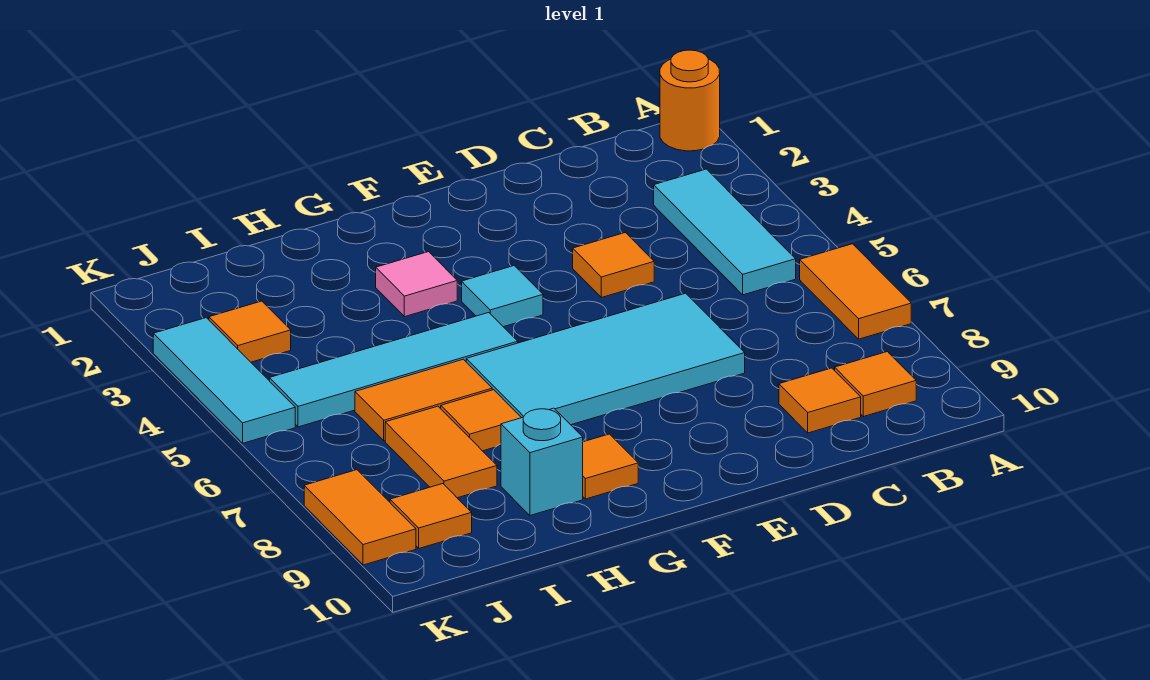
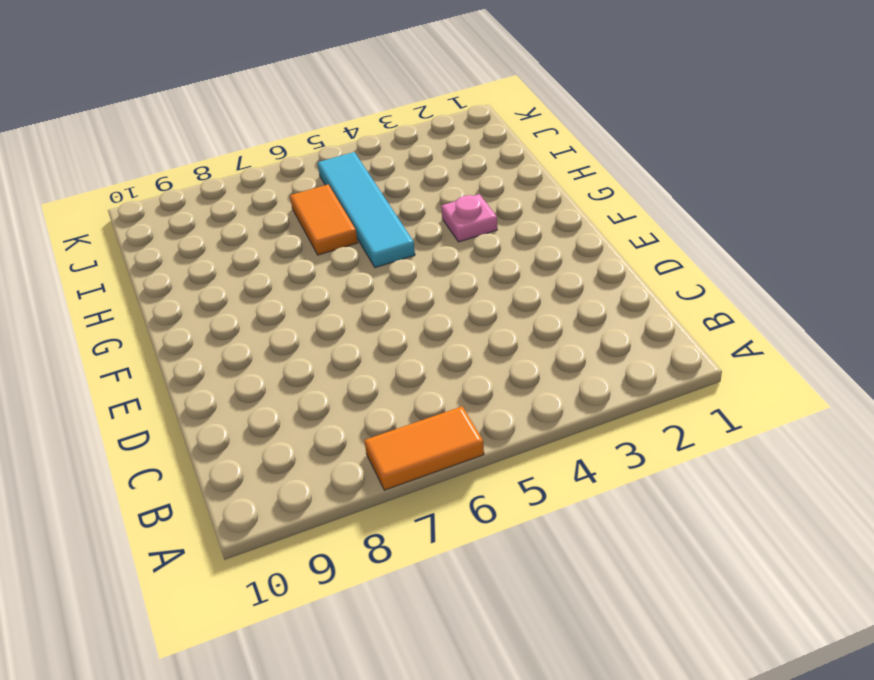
pink 1x1 plate [441,194,497,242] -> pink 1x1 tile [376,252,457,317]
none -> orange 1x1 round brick [660,50,720,151]
none -> cyan 1x3 tile [654,169,796,295]
none -> orange 1x1 tile [835,352,916,417]

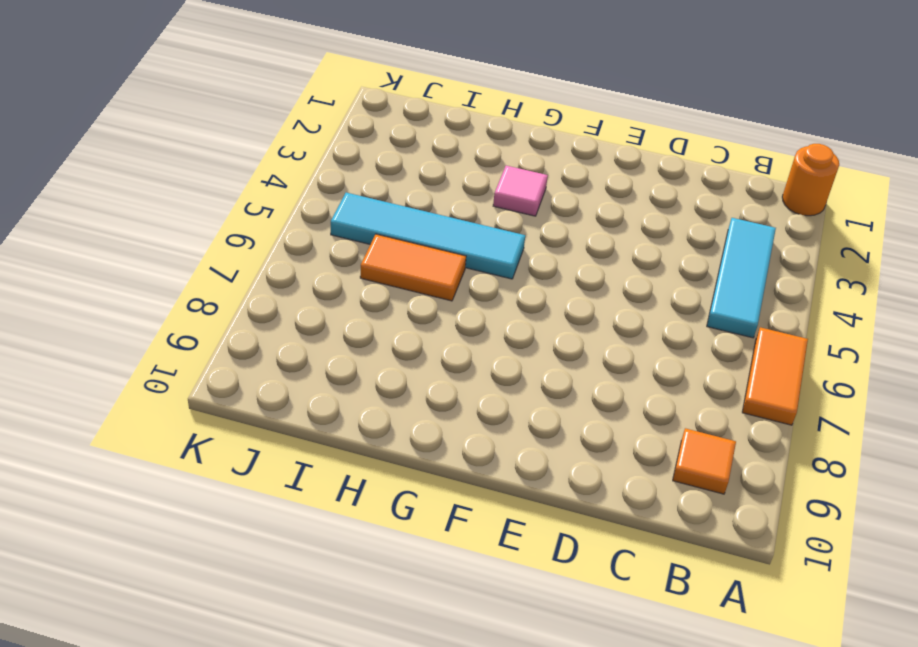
none -> orange 1x1 tile [779,368,861,433]
none -> orange 1x1 tile [573,233,654,298]
none -> cyan 2x4 tile [466,293,745,425]

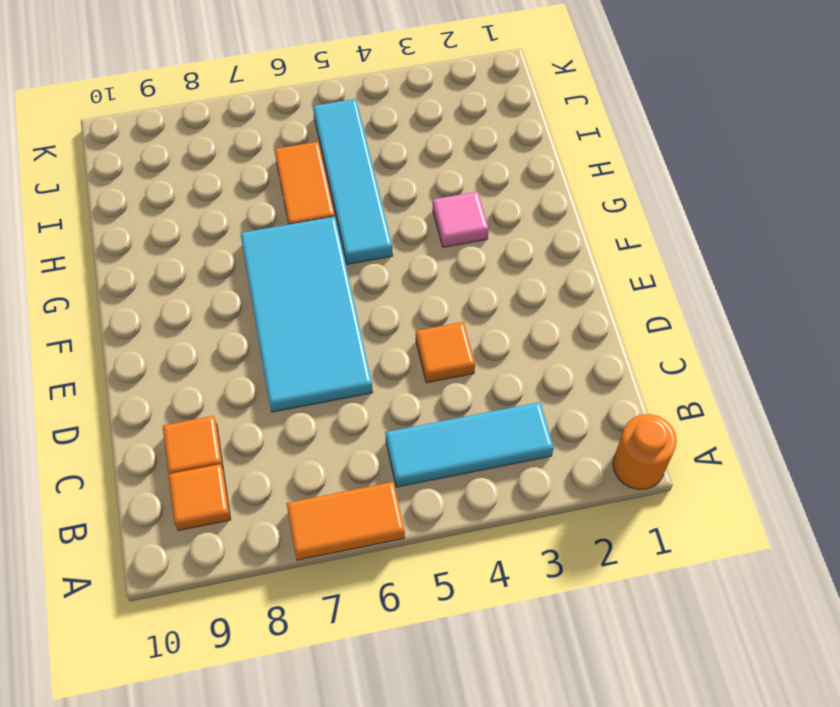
none -> cyan 1x1 tile [462,266,543,327]
none -> orange 1x1 tile [583,434,638,499]
none -> orange 1x1 tile [441,390,521,451]

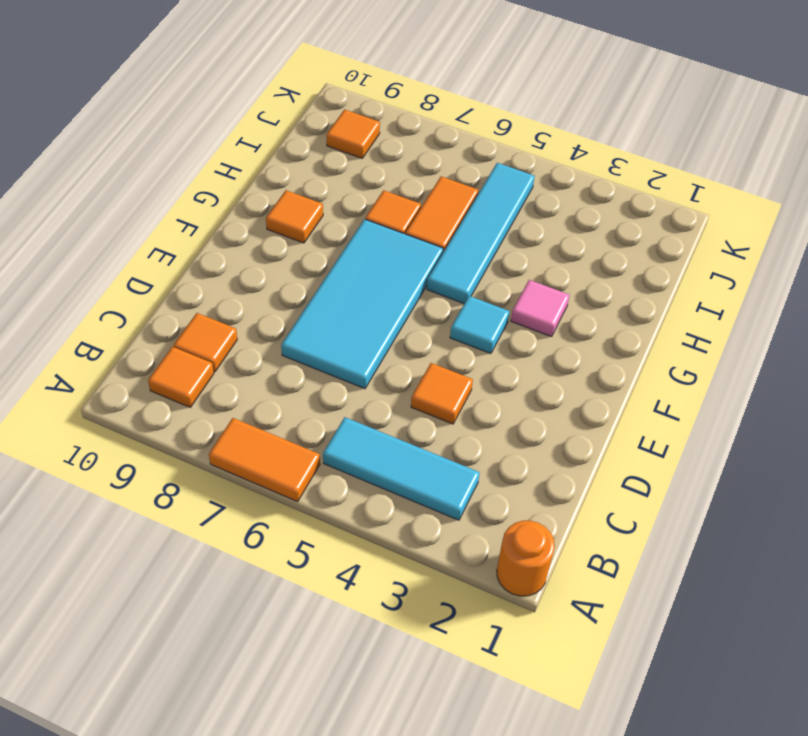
none -> cyan 1x1 brick [501,408,583,515]
none -> orange 1x2 tile [385,406,497,498]
none -> orange 1x1 tile [209,301,291,362]

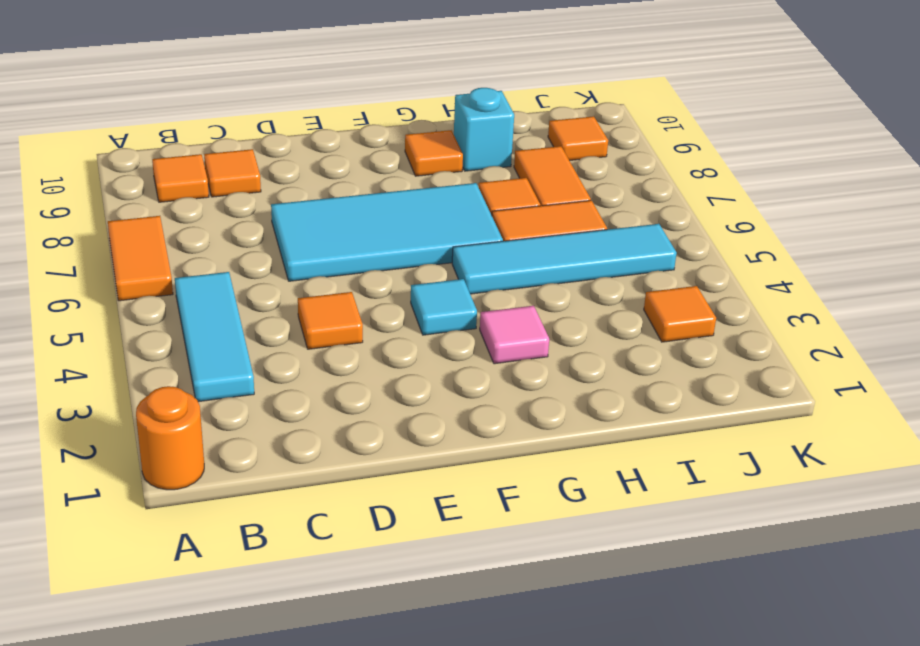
none -> cyan 1x3 tile [153,318,295,443]
none -> orange 1x2 tile [304,470,416,565]

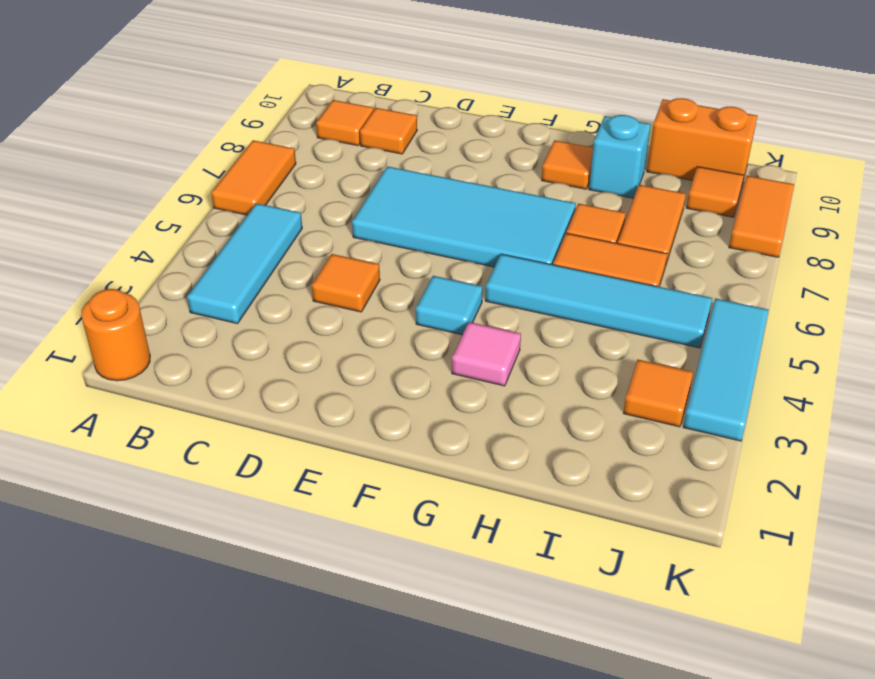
orange 1x2 brick [647,98,757,183] -> none

